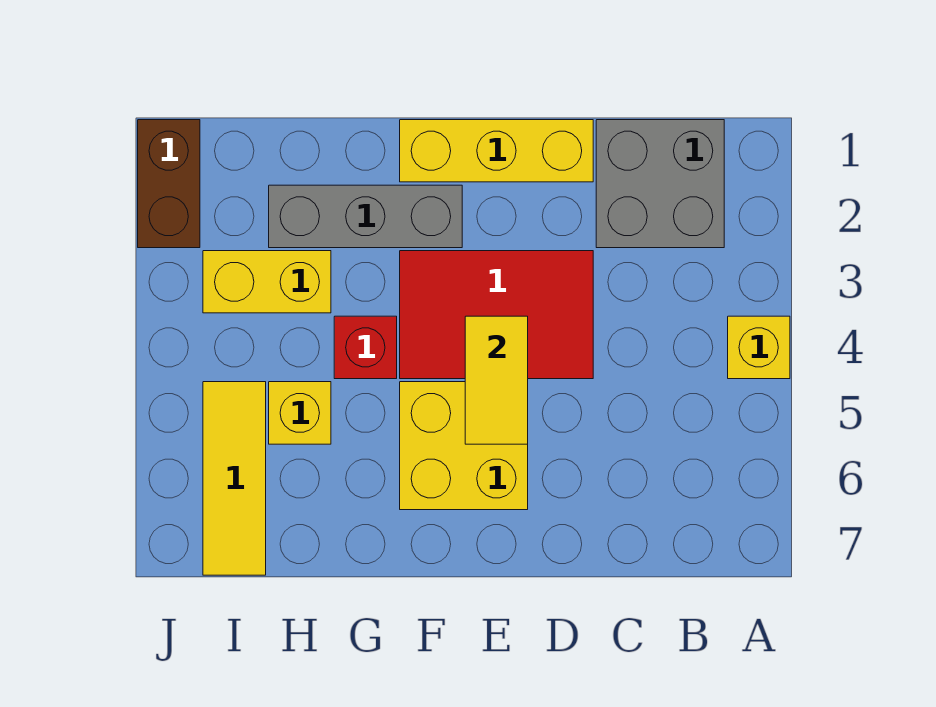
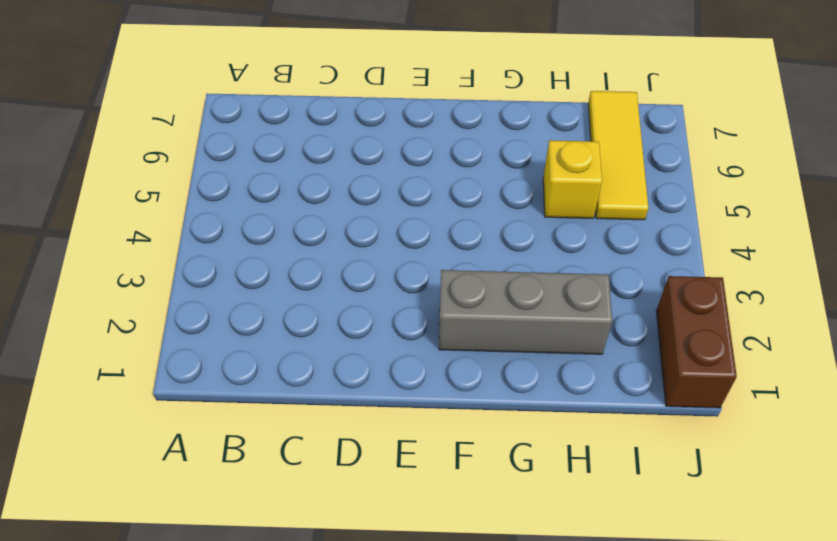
none -> yellow 1x1 brick [728,316,790,379]
none -> grey 2x2 brick [596,120,724,248]
none -> yellow 1x3 brick [400,120,593,182]

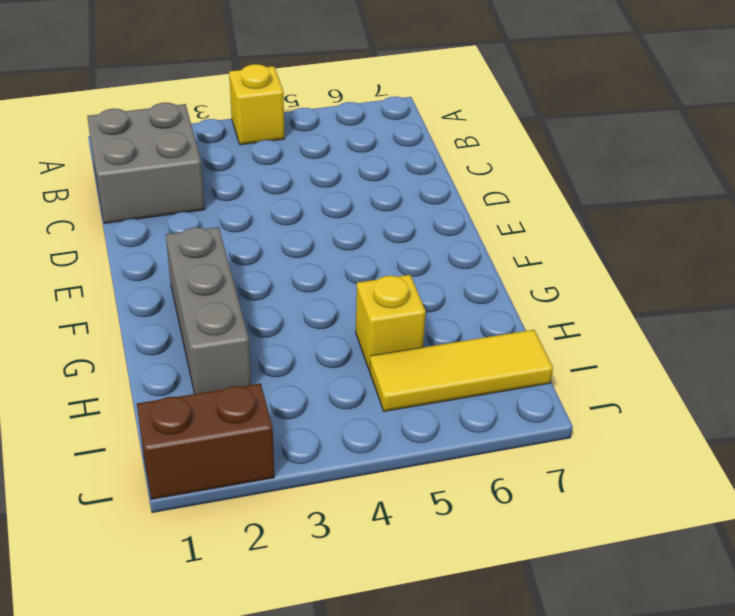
none -> yellow 1x3 brick [400,120,593,182]
none -> red 2x3 tile [400,251,593,379]
none -> yellow 2x2 brick [400,382,528,510]

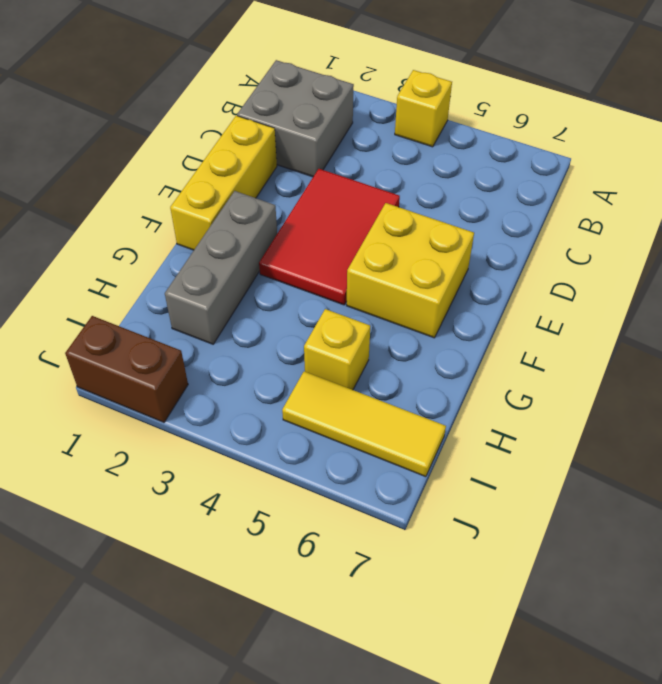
none -> red 1x1 brick [334,316,397,379]
none -> yellow 1x2 brick [203,251,331,313]
none -> yellow 1x2 tile [465,316,528,444]

